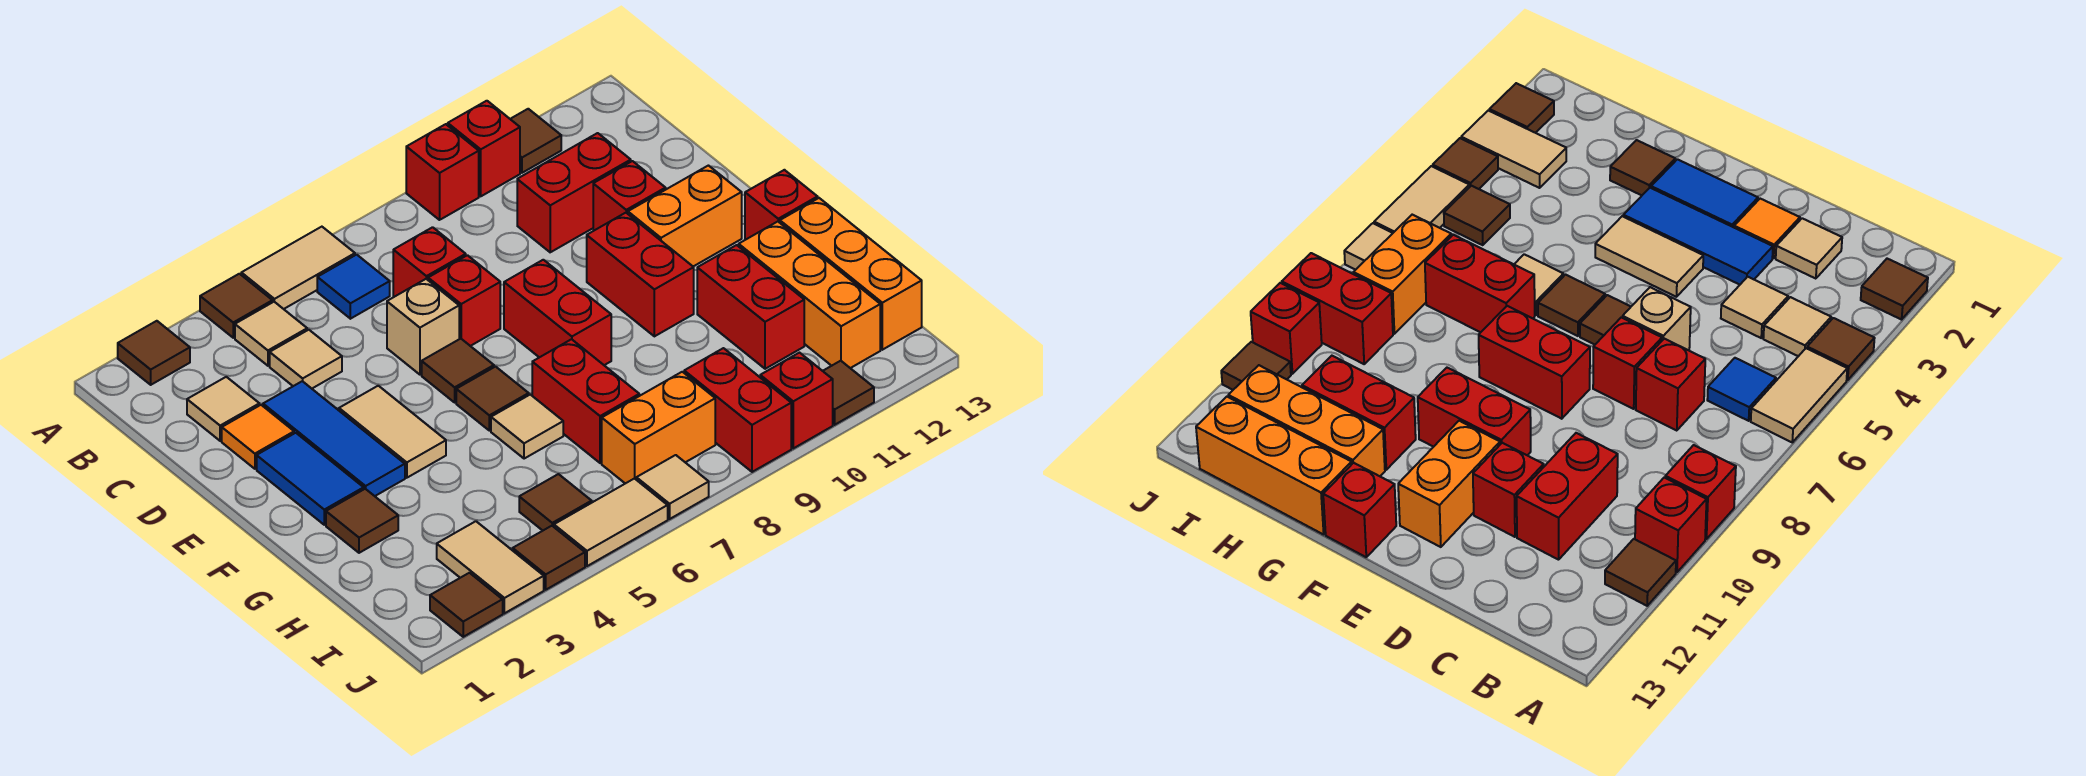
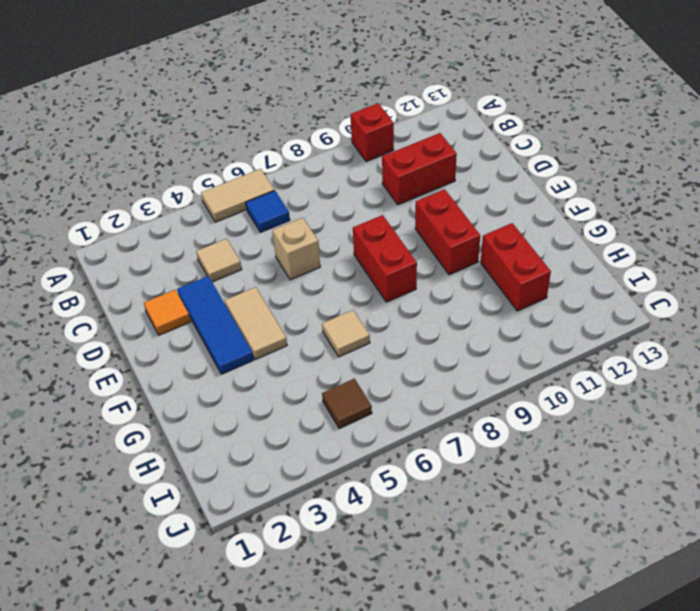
none -> brown 1x1 tile [118,321,190,385]
none -> brown 1x1 tile [200,274,273,338]
none -> red 1x1 brick [406,124,479,220]
none -> brown 1x1 tile [511,109,561,173]

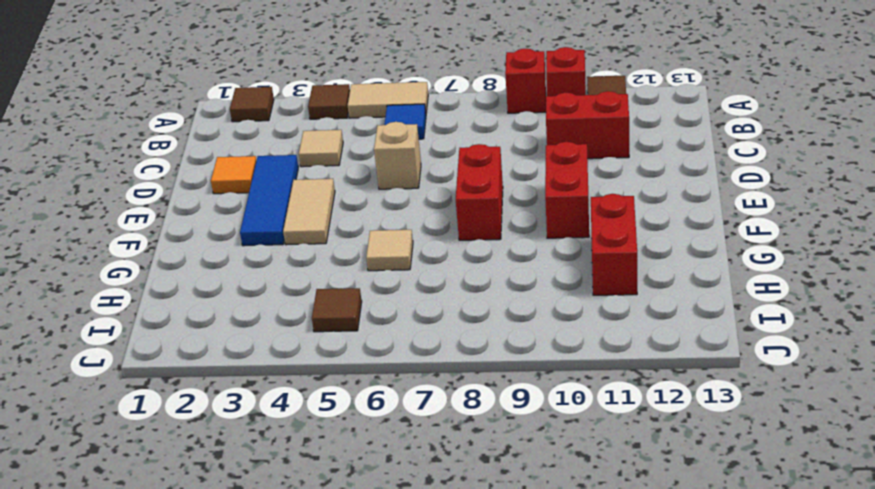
none -> tan 1x1 tile [235,302,307,366]
none -> tan 1x1 tile [187,377,259,441]
none -> red 1x1 brick [393,227,466,297]
none -> red 1x1 brick [428,255,500,346]

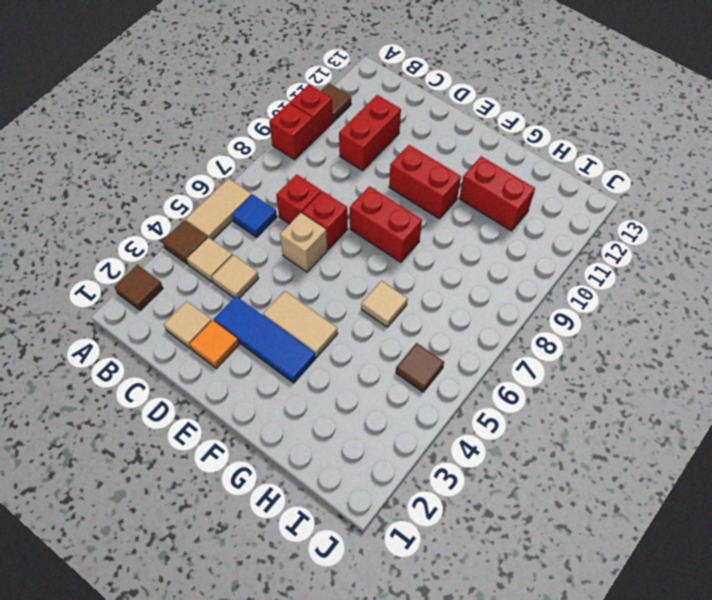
none -> red 1x1 brick [593,161,666,231]
none -> blue 1x2 tile [257,433,364,525]
none -> brown 1x1 tile [422,339,494,402]
none -> orange 1x2 brick [628,166,742,266]

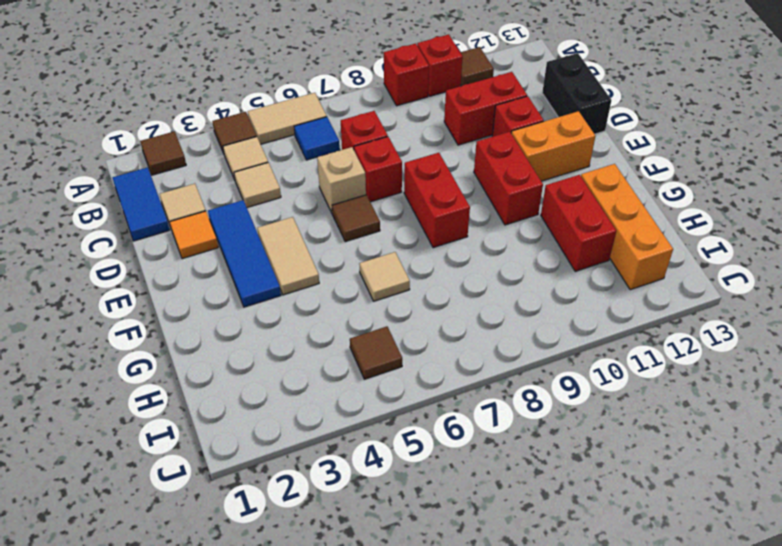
blue 1x2 tile [113,167,169,241] -> blue 1x2 tile moved to [257,433,364,525]
black 1x2 brick [542,53,611,134] -> none
none -> brown 1x1 tile [456,367,529,431]
none -> red 1x1 brick [745,170,818,240]
none -> brown 1x1 tile [326,489,398,553]
none -> red 1x2 brick [532,339,639,463]

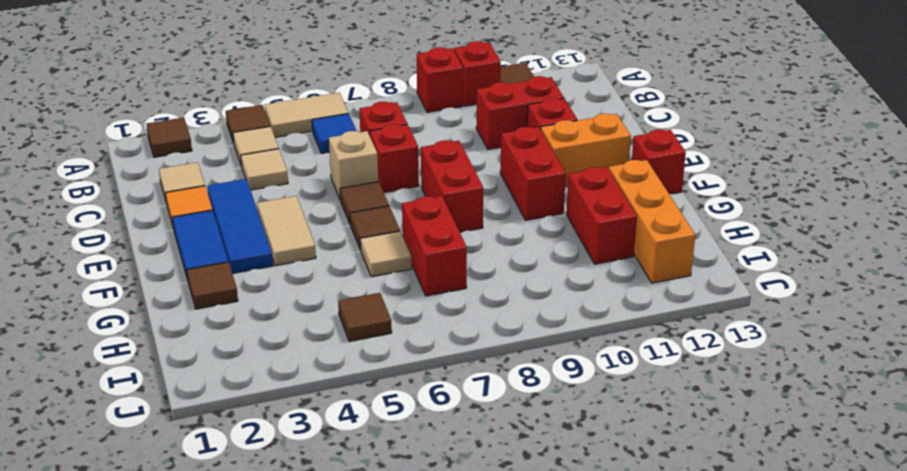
none -> orange 1x3 brick [780,198,922,350]
none -> tan 1x2 tile [437,521,544,613]
none -> orange 1x2 brick [602,372,715,484]
none -> red 1x2 brick [684,348,791,472]

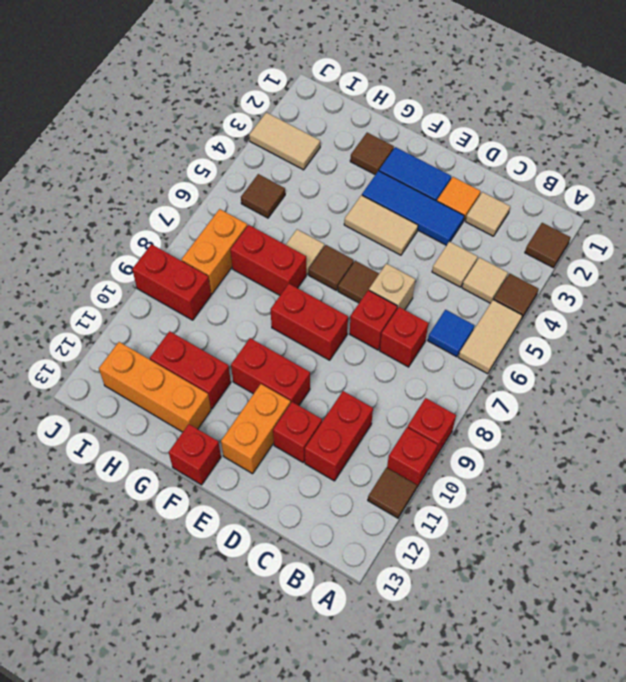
none -> orange 1x3 brick [780,198,922,350]
none -> brown 1x1 tile [430,573,503,637]
none -> brown 1x1 tile [513,526,585,590]
none -> tan 1x2 tile [554,478,668,566]

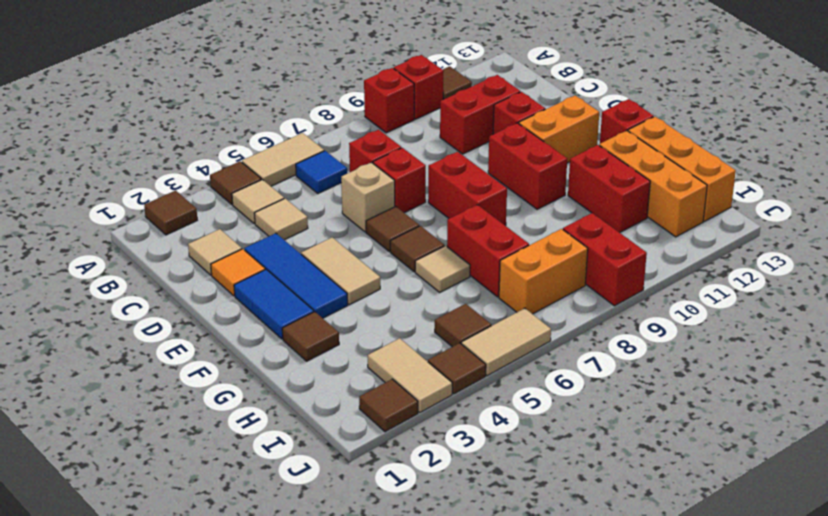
none -> tan 1x1 tile [636,455,709,519]
none -> red 1x1 brick [760,353,833,448]
none -> brown 1x1 tile [823,361,874,425]

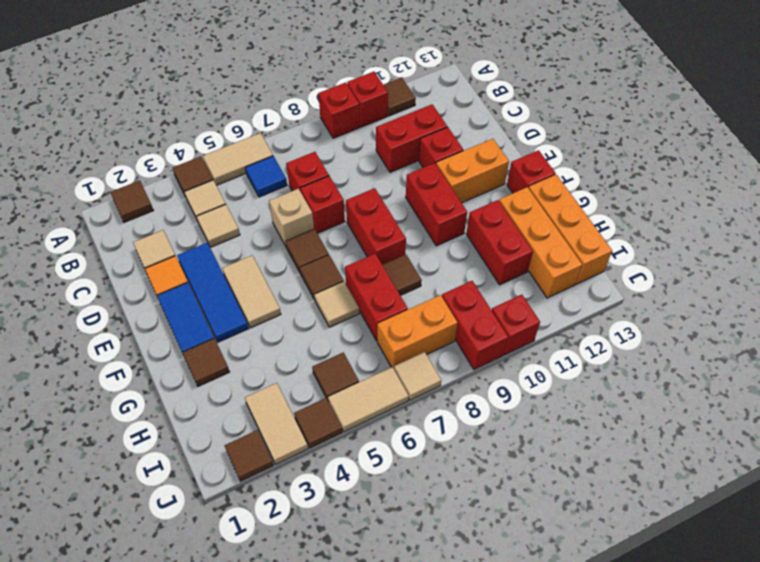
brown 1x1 tile [383,254,422,295] -> brown 1x1 tile moved to [823,361,874,425]

